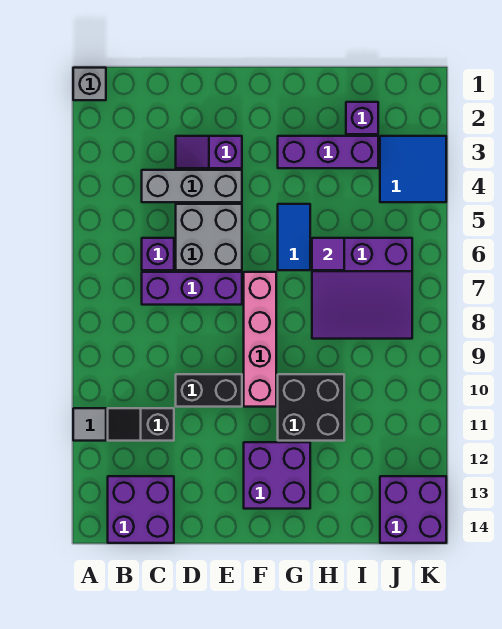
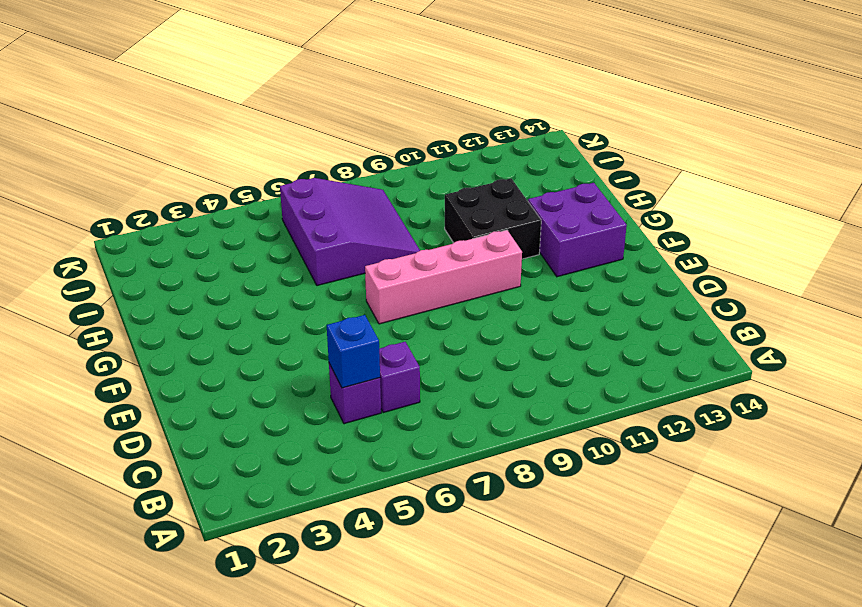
purple 1x1 brick [329,364,381,424] -> purple 1x1 brick moved to [346,102,378,134]
blue 1x1 brick [327,315,380,388] -> none
none -> grey 1x1 brick [73,68,106,100]
none -> grey 1x1 tile [73,408,106,441]
none -> black 1x2 slope [108,408,174,441]

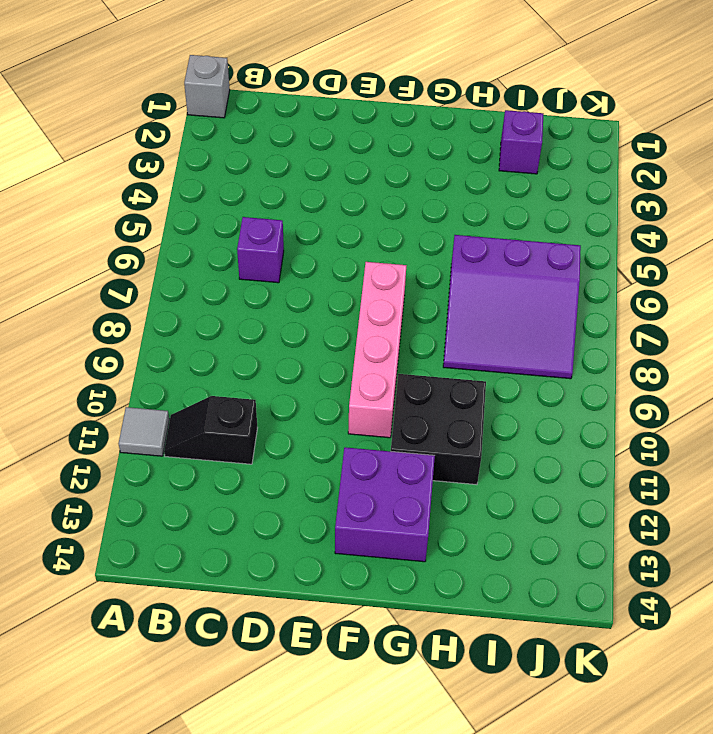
none -> purple 2x2 brick [108,476,174,543]
none -> grey 1x3 brick [142,170,242,202]
none -> purple 1x3 brick [142,272,242,305]

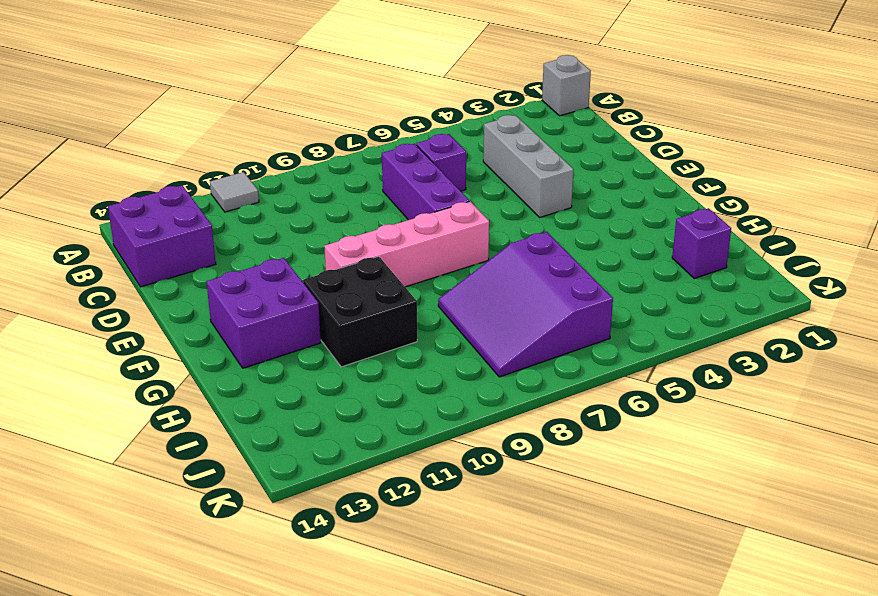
none -> black 1x2 slope [108,408,174,441]
none -> purple 1x2 slope [176,136,242,168]
none -> grey 2x2 brick [176,204,242,270]

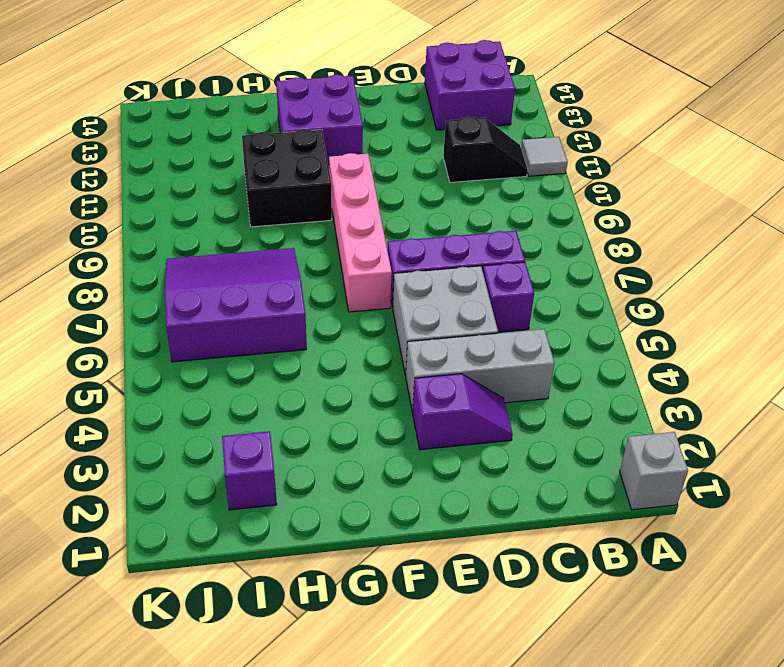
none -> black 1x2 brick [176,374,242,407]
none -> purple 1x3 brick [278,136,378,168]
none -> blue 1x2 tile [278,204,310,270]

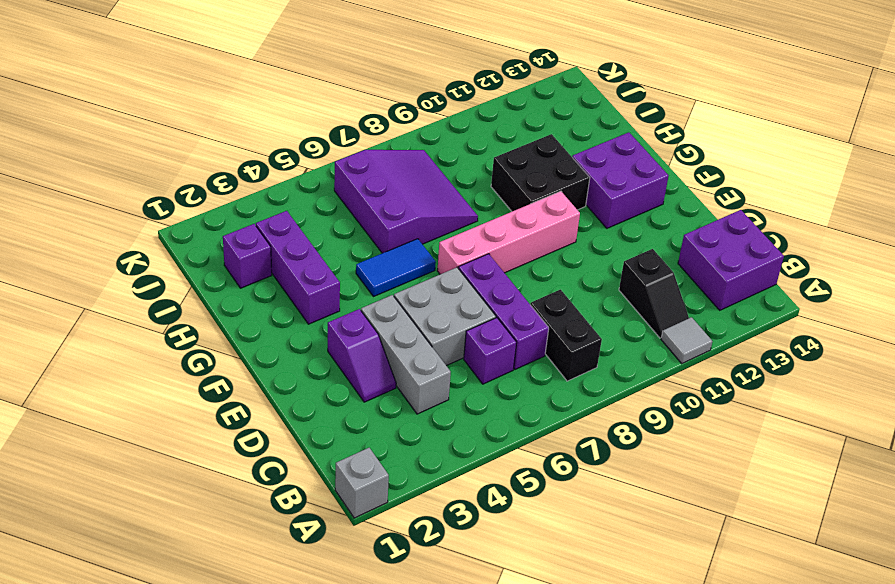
black 1x2 brick [530,290,602,381] -> black 1x2 brick moved to [176,374,242,407]
none -> blue 2x2 tile [380,136,446,202]
none -> purple 2x2 brick [380,476,446,543]
none -> purple 1x1 tile [312,238,344,270]

